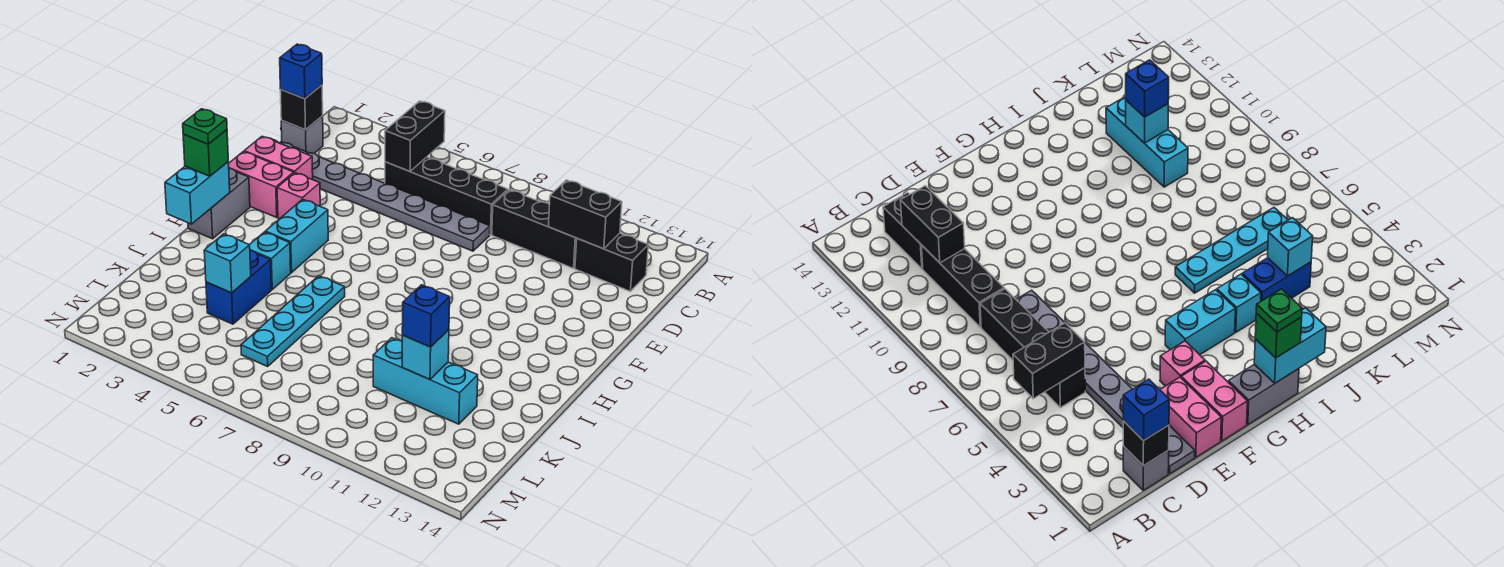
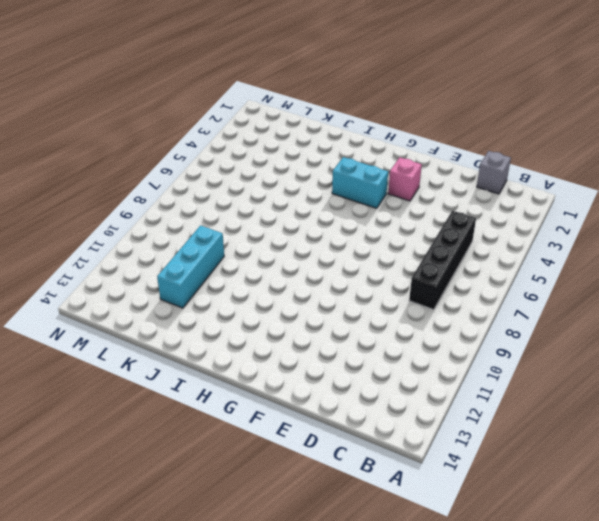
none -> black 1x3 brick [492,190,577,268]
none -> black 1x2 brick [575,233,648,291]
none -> grey 1x8 plate [280,142,490,251]

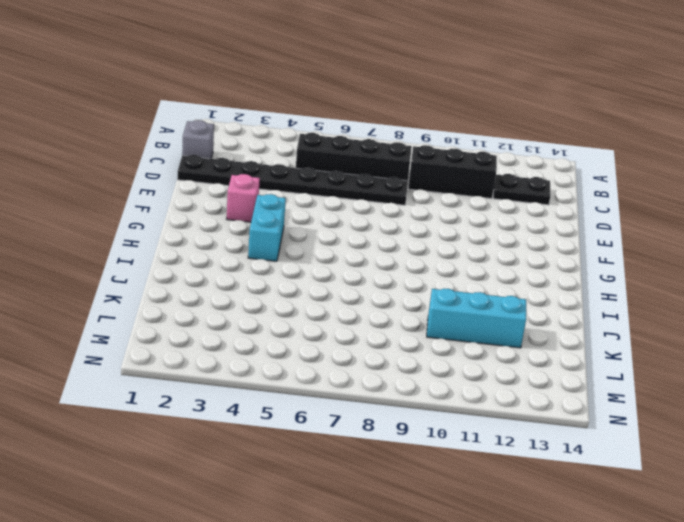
black 1x2 plate [493,174,551,205] -> black 1x2 brick [575,233,648,291]
black 1x8 plate [178,155,408,205] -> grey 1x8 plate [280,142,490,251]
none -> pink 1x2 brick [244,136,313,180]
none -> pink 1x2 brick [229,152,294,217]
none -> grey 1x2 brick [188,169,250,239]

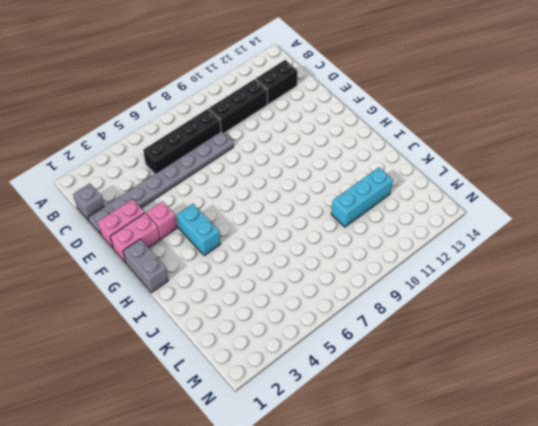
none -> cyan 1x1 brick [250,232,291,289]
none -> cyan 1x4 plate [241,276,345,367]
none -> blue 1x2 brick [206,251,271,324]

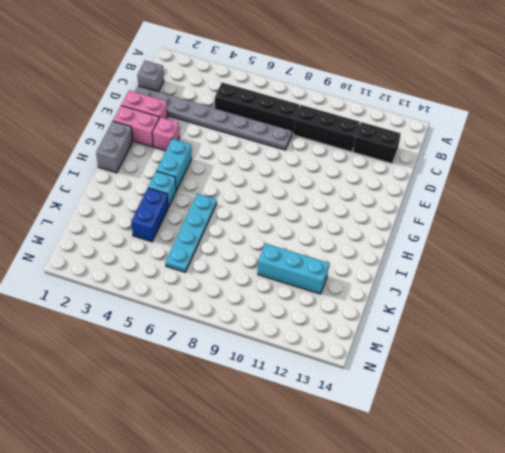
none -> black 1x2 brick [385,101,445,171]
none -> black 1x1 brick [280,85,323,130]
none -> black 1x2 brick [548,180,622,249]

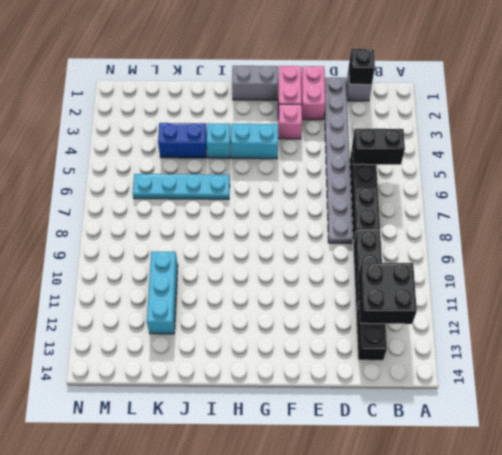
black 2x2 brick [358,262,417,324] -> black 1x2 brick [548,180,622,249]
none -> cyan 1x2 brick [165,162,230,224]
none -> cyan 1x1 brick [204,234,251,293]
none -> cyan 1x1 brick [402,330,449,379]

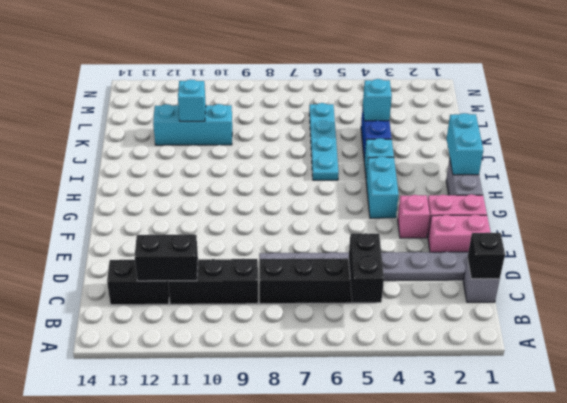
none -> blue 1x1 brick [280,44,322,99]
none -> green 1x1 brick [183,130,228,176]
none -> blue 1x1 brick [402,285,450,347]

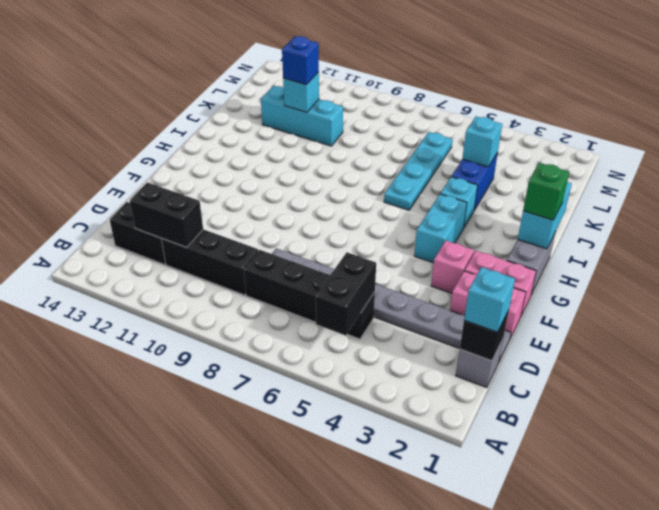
cyan 1x1 brick [464,267,515,332] -> blue 1x1 brick [280,44,322,99]
none -> green 1x1 plate [183,109,227,144]

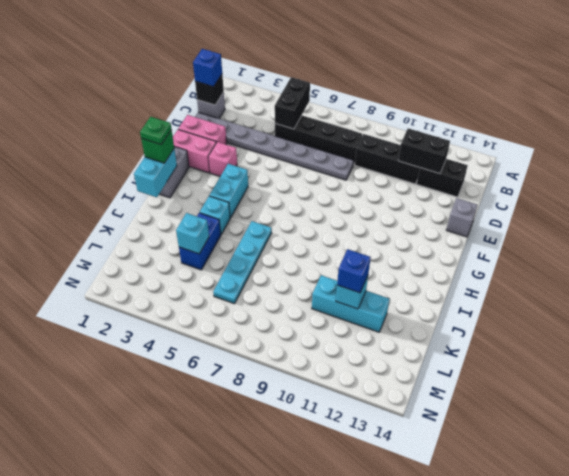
grey 1x1 brick [446,198,477,237] -> none

